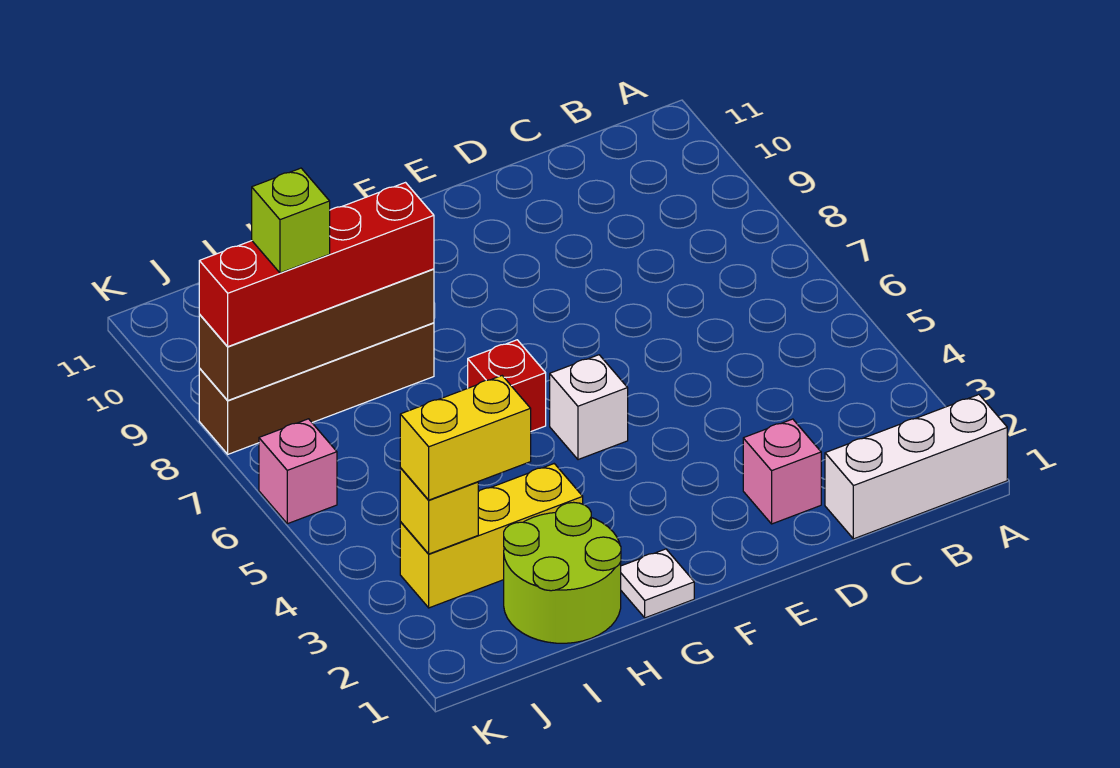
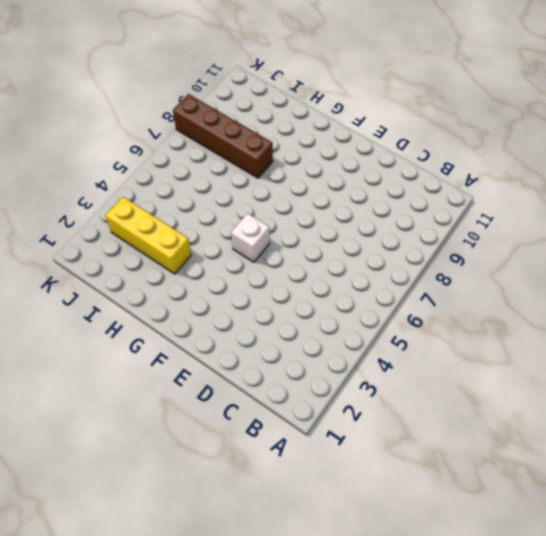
none -> white 1x3 brick [825,395,1007,539]
none -> pink 1x1 brick [743,419,821,524]
none -> white 1x1 plate [621,549,694,618]

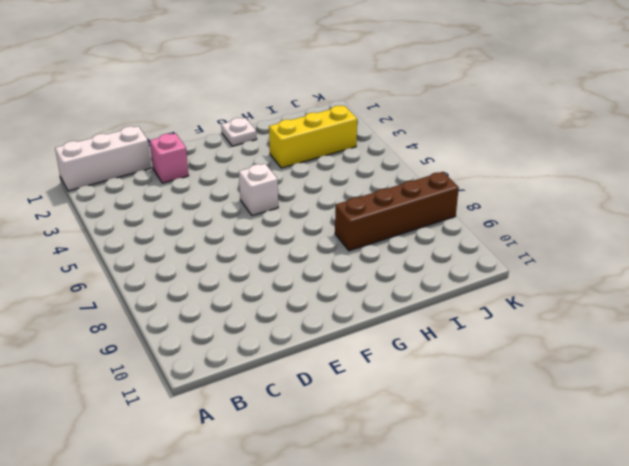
none -> red 1x1 brick [468,340,546,431]
none -> lime 2x2 round brick [504,502,621,643]
none -> pink 1x1 brick [259,419,337,524]

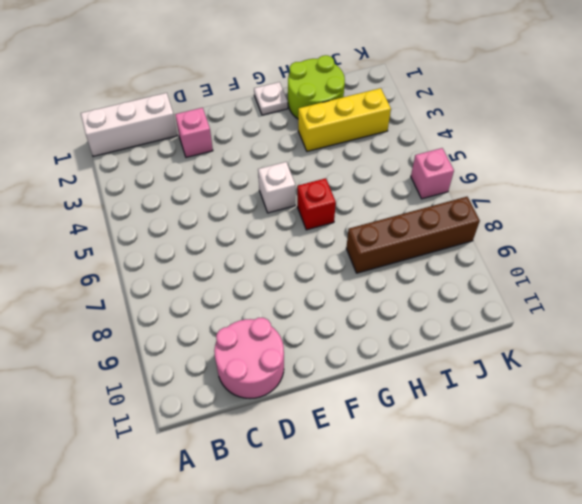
pink 2x2 round brick [214,318,284,399] -> none
none -> brown 1x4 brick [199,269,434,400]
none -> yellow 1x1 brick [400,468,478,554]
none -> red 1x4 brick [199,183,434,347]

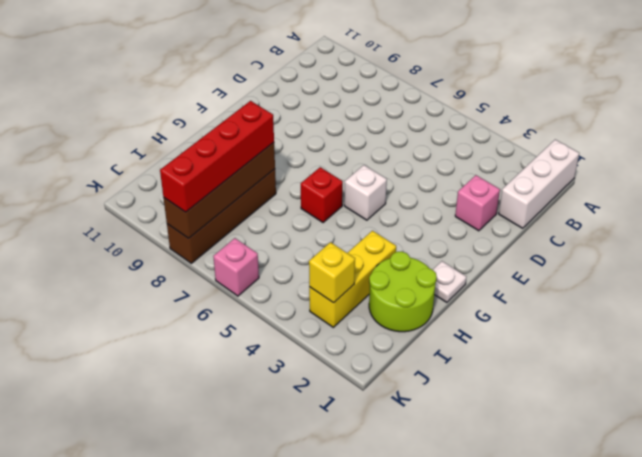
none -> yellow 1x2 brick [400,376,531,500]
none -> lime 1x1 brick [252,168,330,273]

